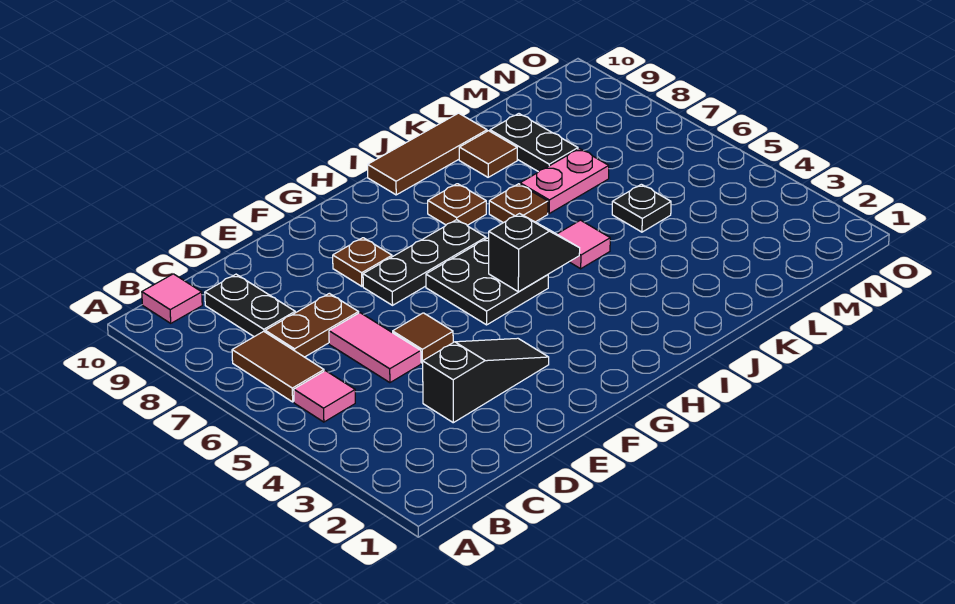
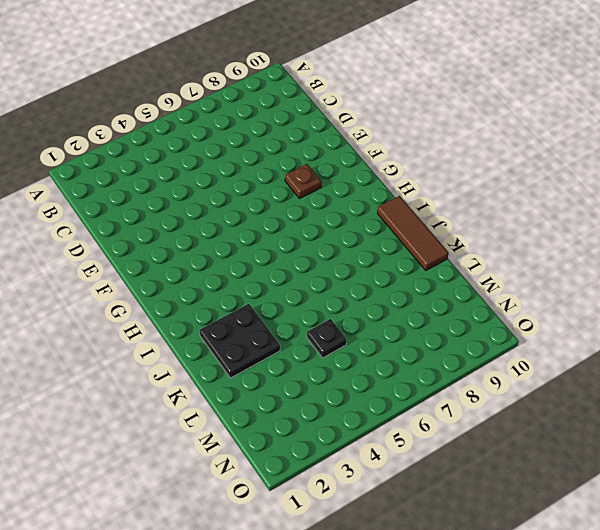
black 2x2 plate [200,304,280,378] -> black 2x2 plate moved to [426,238,548,325]
none -> pink 1x1 tile [294,371,355,422]
none -> brown 1x2 tile [232,331,324,402]
none -> pink 1x1 tile [142,274,202,323]

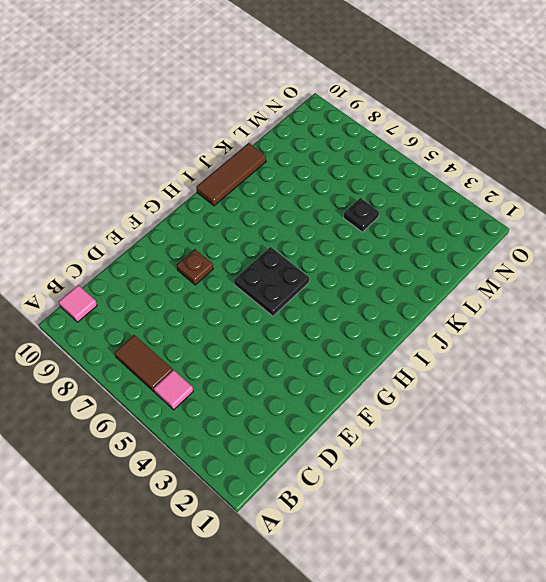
none -> brown 1x2 plate [265,293,359,357]
none -> black 1x2 plate [205,274,295,337]
none -> black 1x3 slope [423,338,549,423]

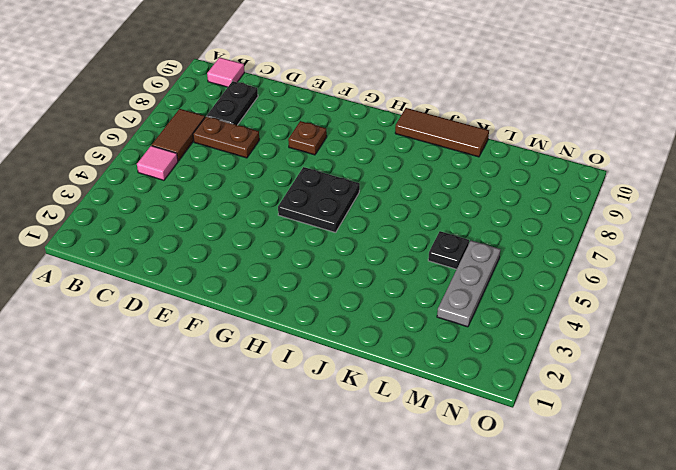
grey 1x3 plate [437,241,501,327] -> none
none -> black 1x3 slope [423,338,549,423]
none -> pink 1x2 tile [329,313,421,383]
none -> brown 1x1 tile [393,313,453,363]

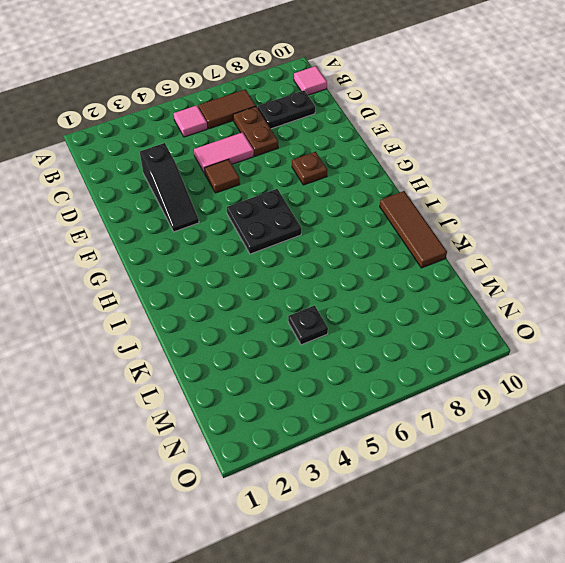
none -> black 1x3 plate [363,220,486,305]
none -> brown 1x1 plate [428,184,486,225]
none -> pink 1x1 tile [557,220,610,269]

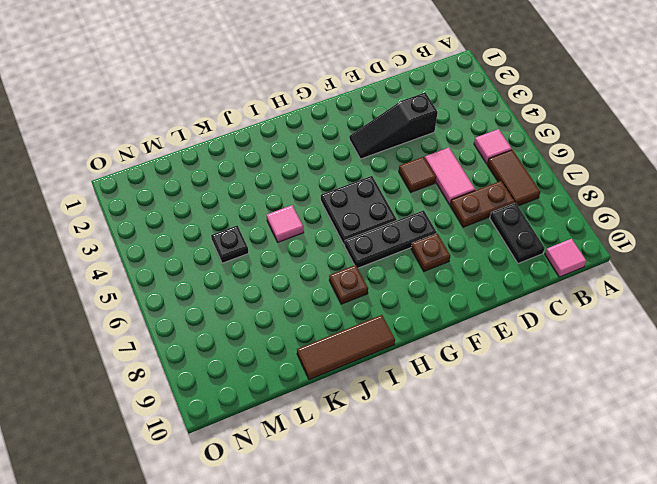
none -> brown 1x1 plate [489,184,548,223]
none -> pink 1x2 plate [520,149,609,213]
none -> brown 1x1 tile [459,131,517,177]

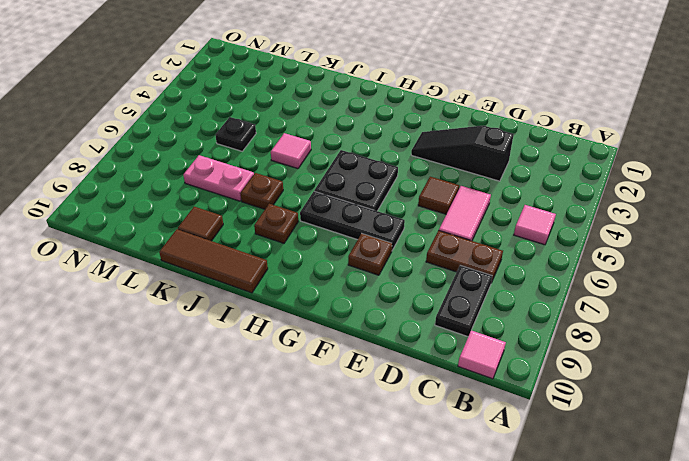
none -> brown 1x2 tile [232,331,324,402]
none -> black 1x2 plate [490,114,578,172]
none -> black 1x2 slope [489,214,580,292]

